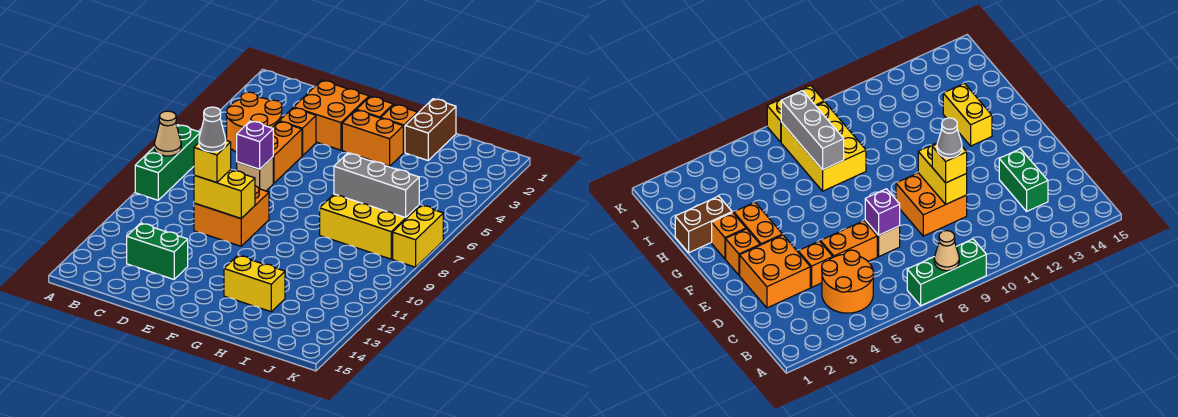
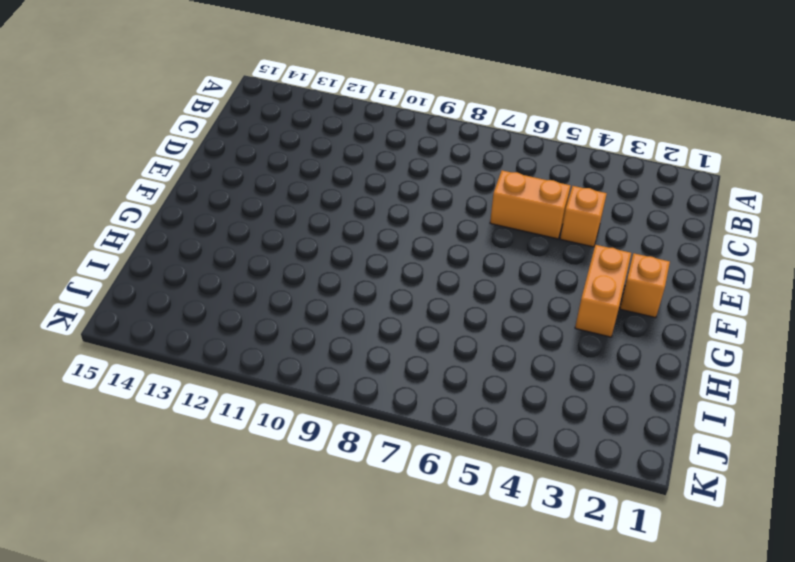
none -> green 1x3 brick [135,125,200,200]
none -> orange 2x2 round brick [226,92,282,152]
none -> green 1x2 brick [127,223,188,279]

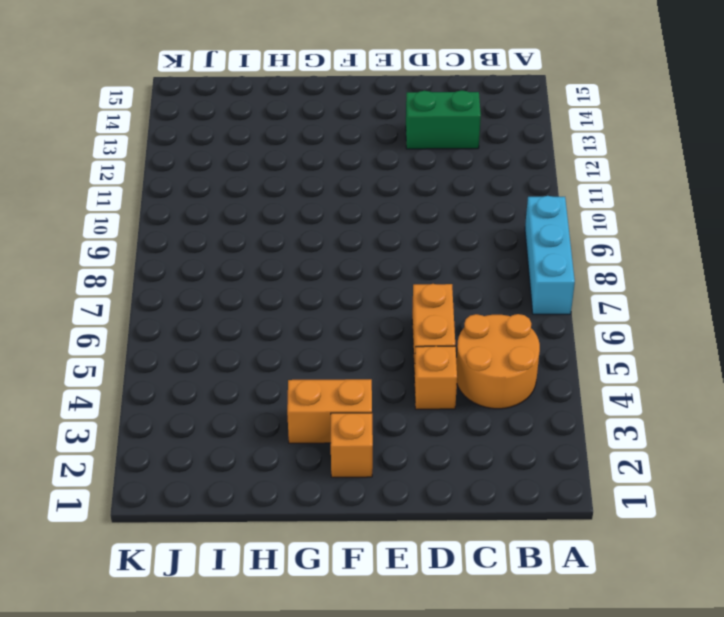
cyan 1x3 brick [525,196,575,314] -> green 1x3 brick [135,125,200,200]
none -> orange 2x2 brick [294,80,369,150]
none -> tan 1x1 brick [237,157,273,191]
none -> orange 2x2 brick [194,186,269,246]

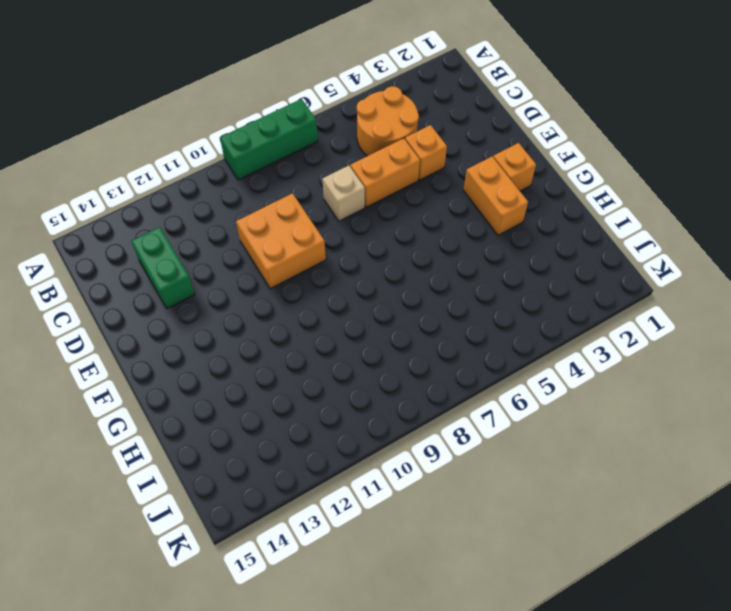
none -> orange 2x2 brick [294,80,369,150]
none -> orange 1x1 brick [381,104,418,153]
none -> yellow 1x2 brick [224,256,285,312]

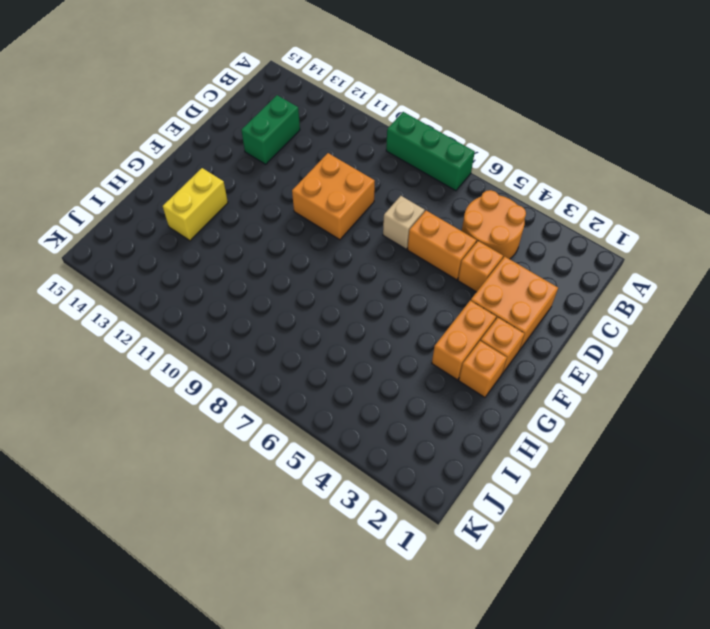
none -> brown 1x2 brick [405,99,456,160]
none -> yellow 2x3 brick [320,194,419,259]
none -> yellow 1x2 brick [393,205,443,267]

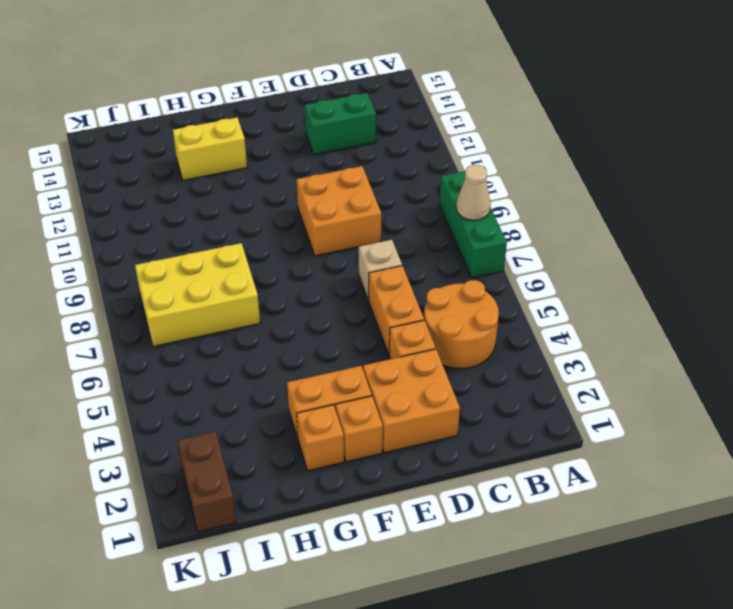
brown 1x2 brick [178,432,236,532] -> brown 1x2 brick moved to [405,99,456,160]
none -> yellow 1x2 brick [393,205,443,267]
none -> purple 1x1 brick [237,121,273,169]
none -> yellow 1x2 brick [194,170,255,218]

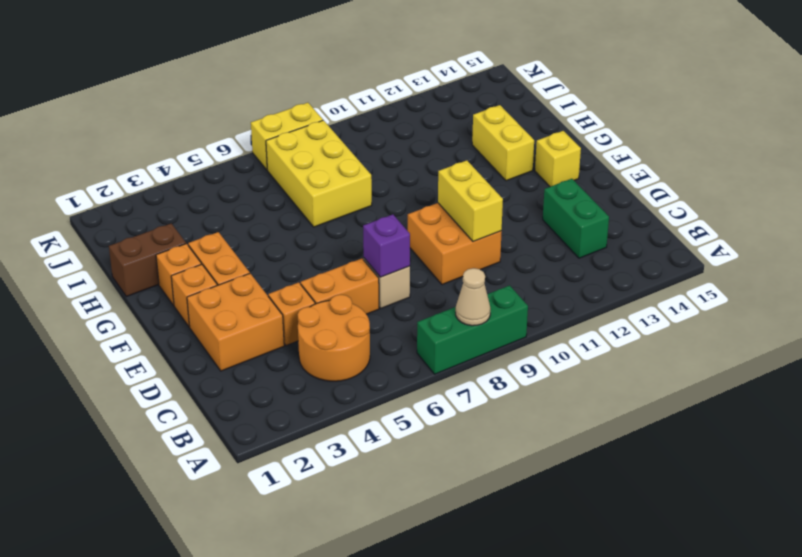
yellow 1x1 brick [535,131,581,187] -> yellow 1x1 brick moved to [194,140,231,183]
none -> grey 1x3 brick [334,153,419,218]
none -> grey 1x1 cone [199,107,226,152]

